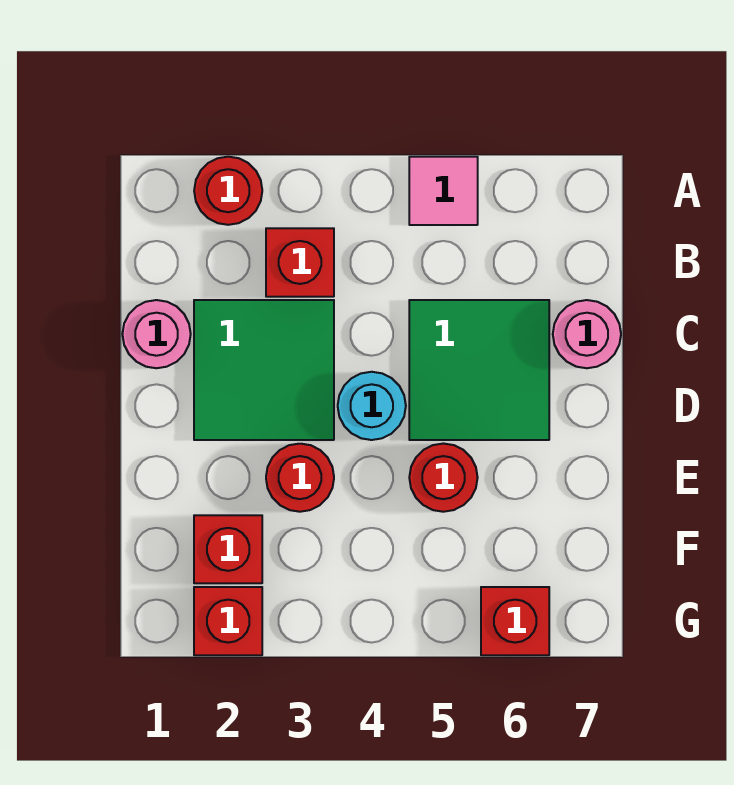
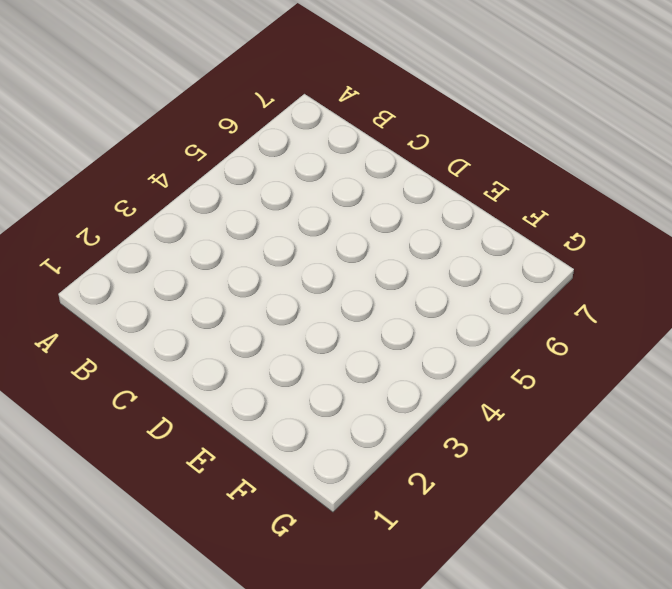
none -> red 1x1 round brick [194,157,262,225]
none -> pink 1x1 tile [409,157,478,225]
none -> red 1x1 brick [266,228,334,297]

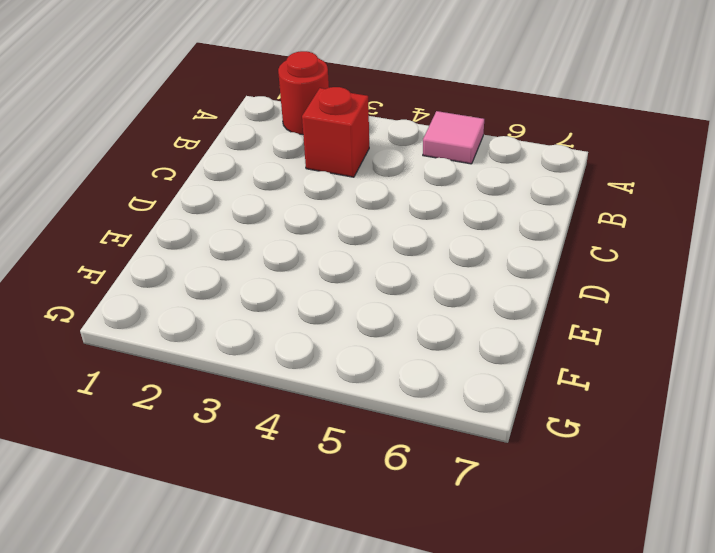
none -> pink 1x1 round brick [122,300,191,368]
none -> green 2x2 tile [194,300,334,440]
none -> green 2x2 tile [409,300,549,440]

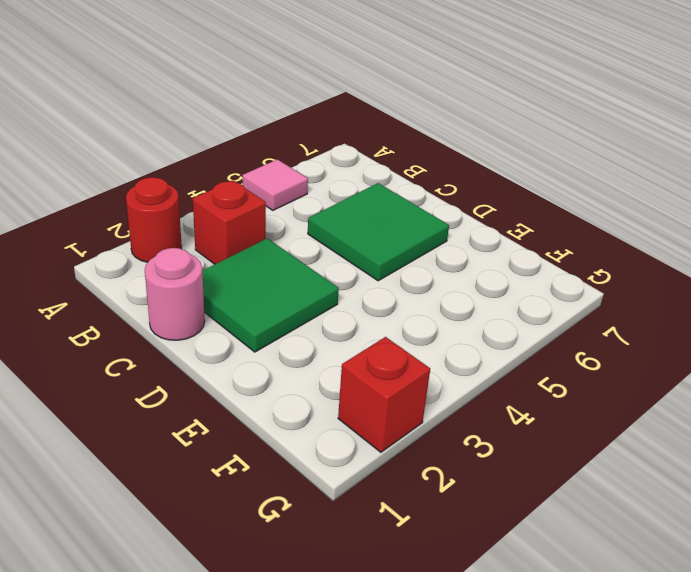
none -> pink 1x1 round brick [553,300,621,368]
none -> cyan 1x1 round brick [338,372,406,440]
none -> red 1x1 round brick [266,444,334,512]

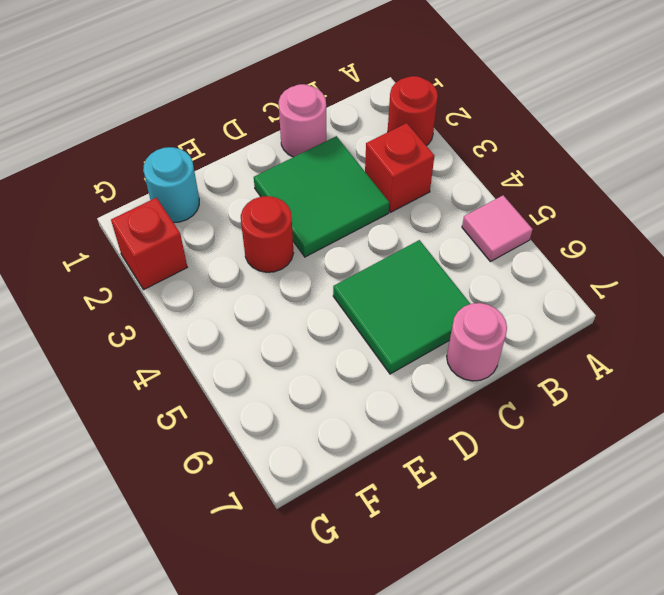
cyan 1x1 round brick [144,147,199,223] -> cyan 1x1 round brick moved to [338,372,406,440]
none -> red 1x1 round brick [409,444,478,512]
none -> red 1x1 brick [194,515,262,583]
none -> red 1x1 brick [481,587,549,655]

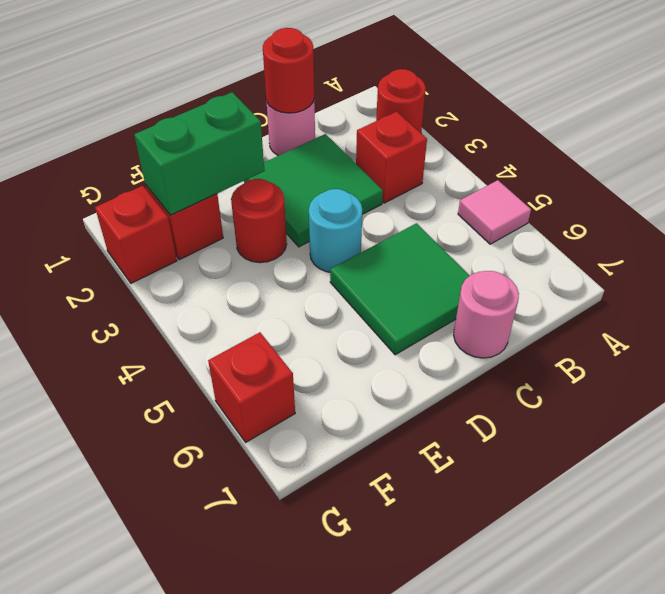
red 1x1 round brick [263,28,314,113] -> red 1x1 round brick moved to [409,444,478,512]
green 1x2 brick [134,92,265,215] -> none

